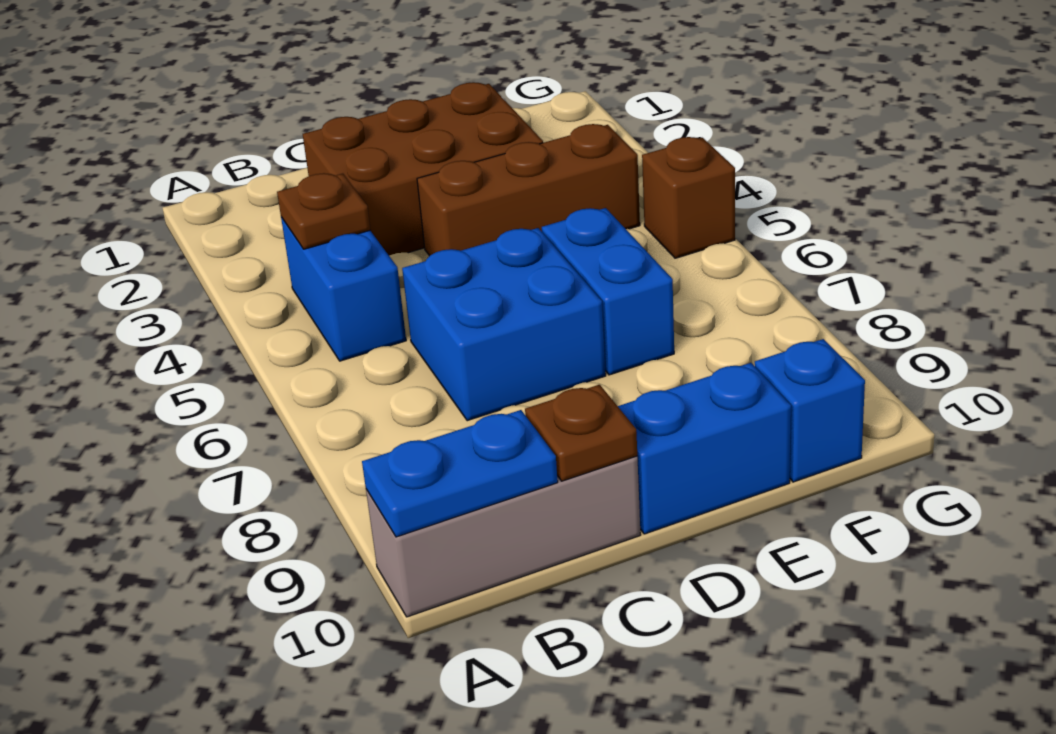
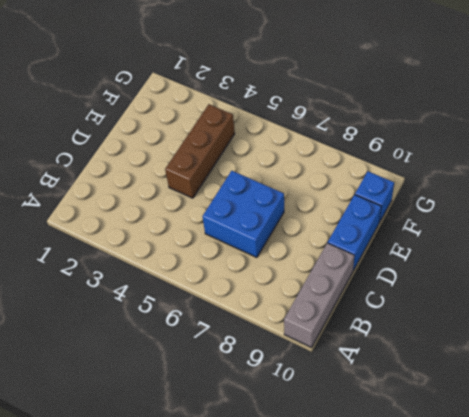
none -> blue 1x2 brick [281,217,406,361]
none -> brown 2x3 brick [303,82,543,256]
none -> blue 1x2 brick [542,208,674,375]

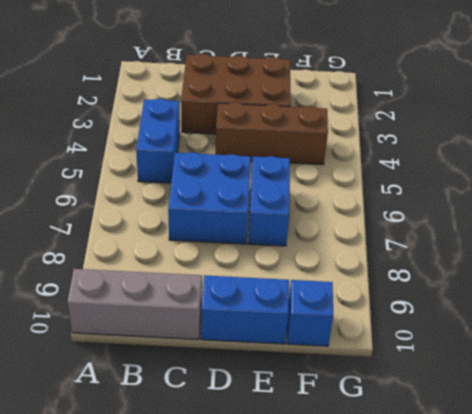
none -> brown 1x1 brick [642,137,735,258]
none -> blue 1x2 plate [362,410,558,537]
none -> brown 1x1 plate [277,173,370,249]

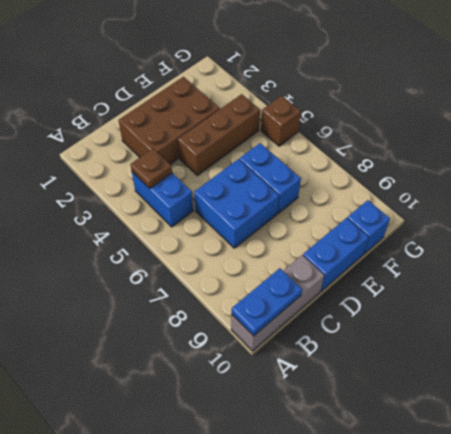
none -> brown 1x1 plate [525,385,637,481]

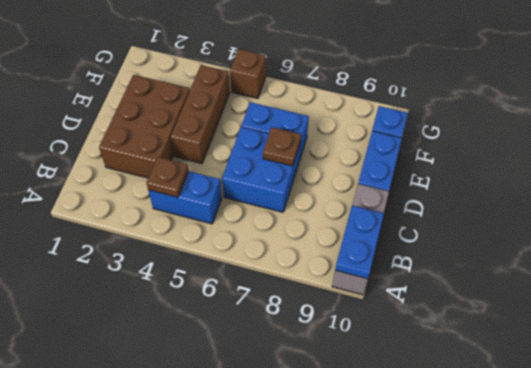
brown 1x1 plate [263,127,301,166] -> brown 1x1 plate moved to [525,385,637,481]

